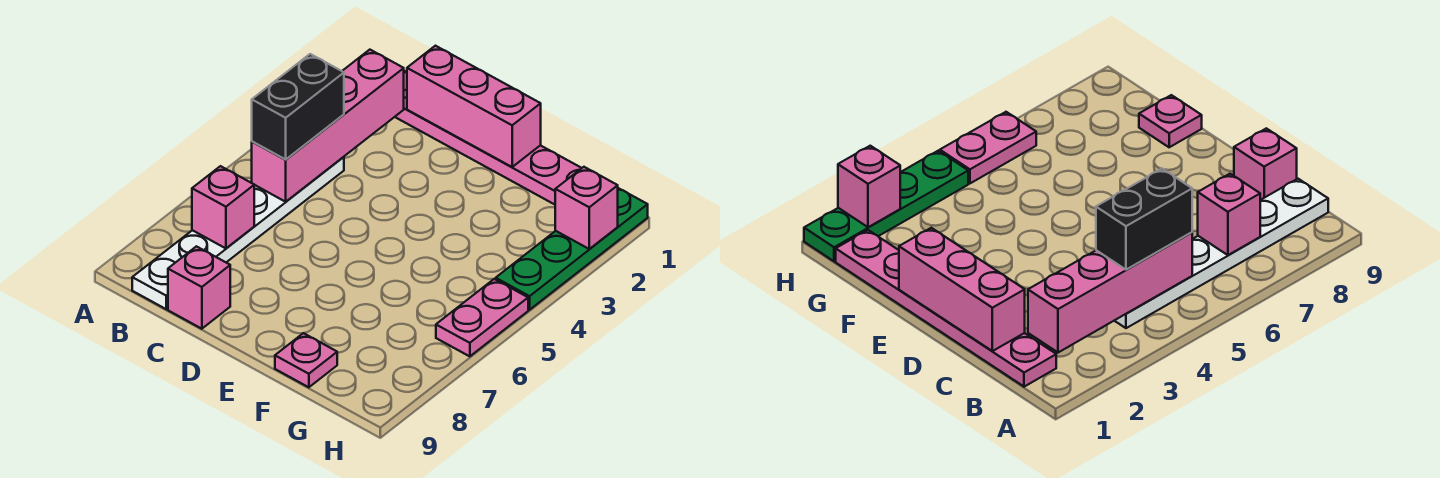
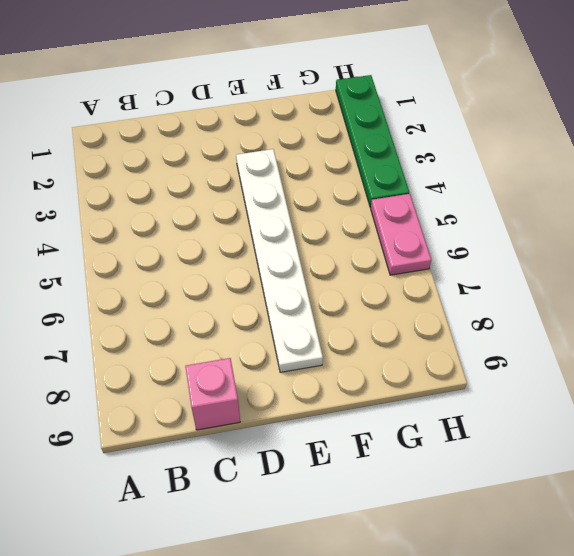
white 1x6 plate [236,149,323,372] -> white 1x6 plate moved to [132,157,344,309]
none -> pink 1x6 plate [395,71,581,205]
none -> pink 1x1 plate [275,333,337,387]

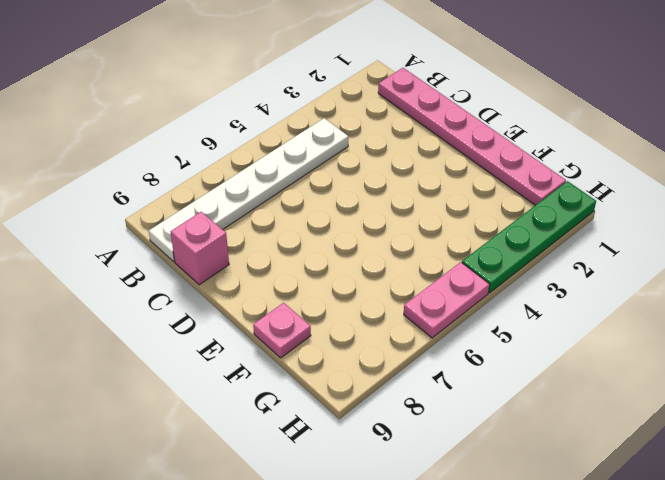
none -> pink 1x4 brick [252,50,404,202]
none -> pink 1x1 brick [192,166,254,248]

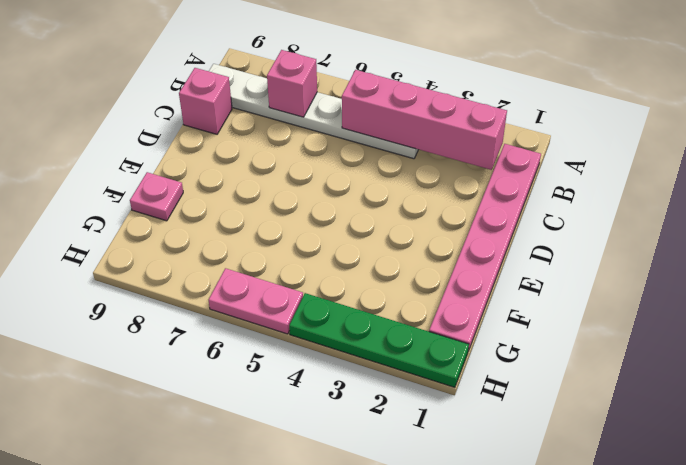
none -> pink 1x3 brick [407,46,541,167]
none -> pink 1x1 brick [555,167,618,249]

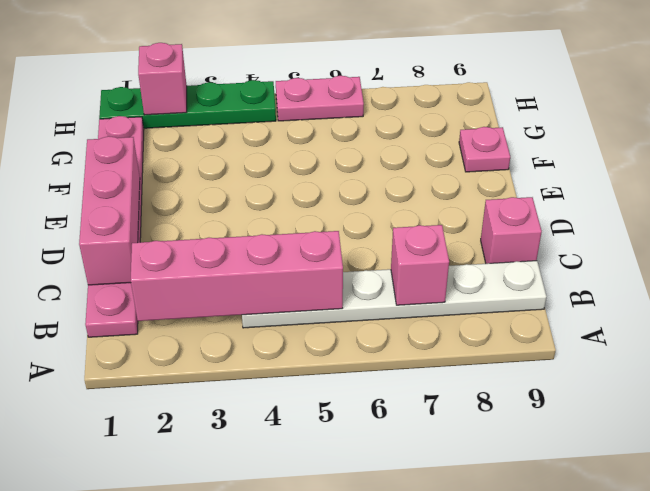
none -> black 1x2 brick [252,54,344,159]

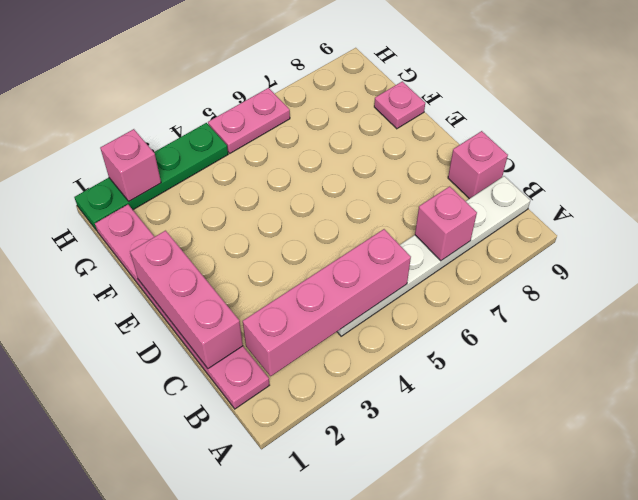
none -> black 1x2 brick [252,54,344,159]

